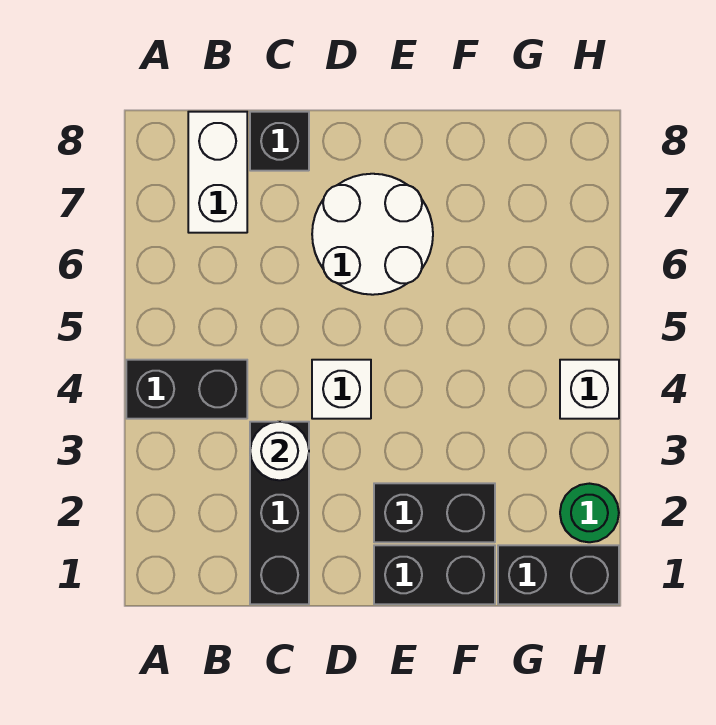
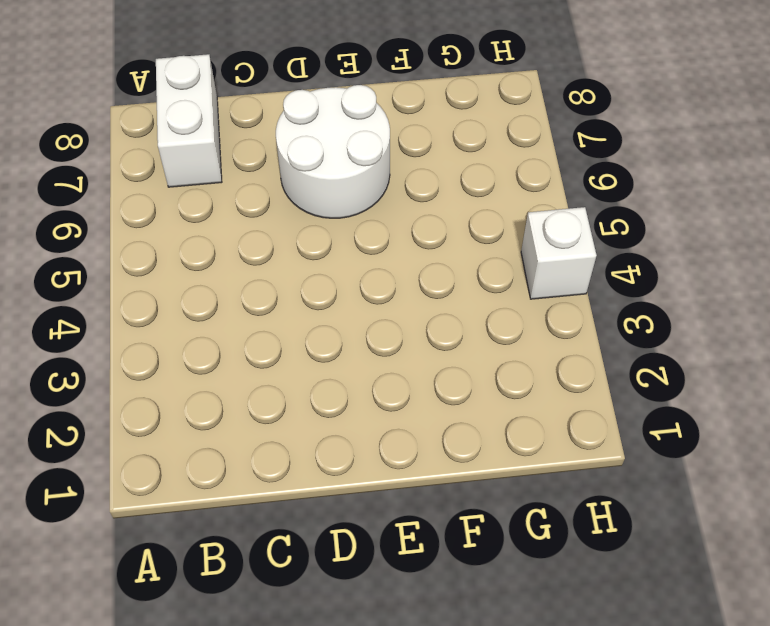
none -> black 1x2 brick [126,360,247,419]
none -> black 1x3 brick [250,422,309,604]
none -> black 1x1 brick [250,112,309,171]

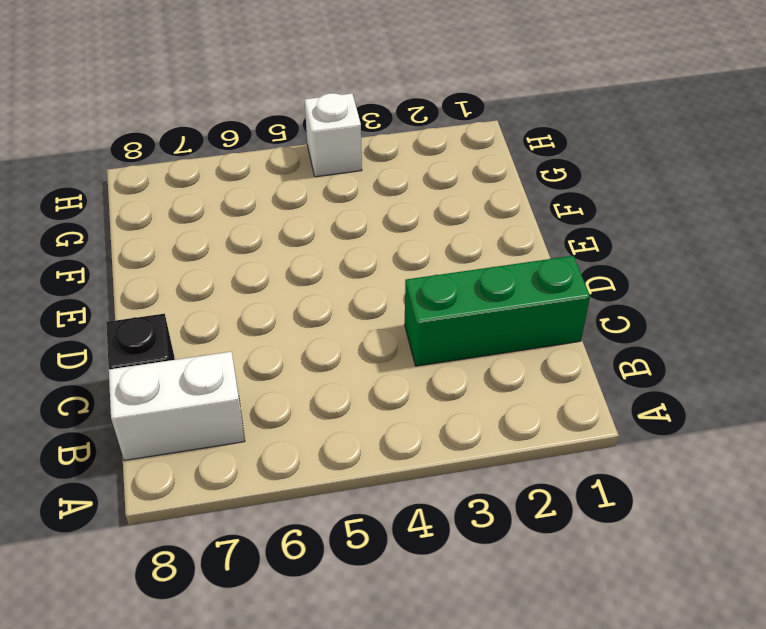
green 1x3 brick [405,256,590,366] -> black 1x3 brick [250,422,309,604]
none -> black 1x2 brick [126,360,247,419]
none -> white 1x1 brick [312,360,371,419]
none -> white 2x2 round brick [312,174,433,295]

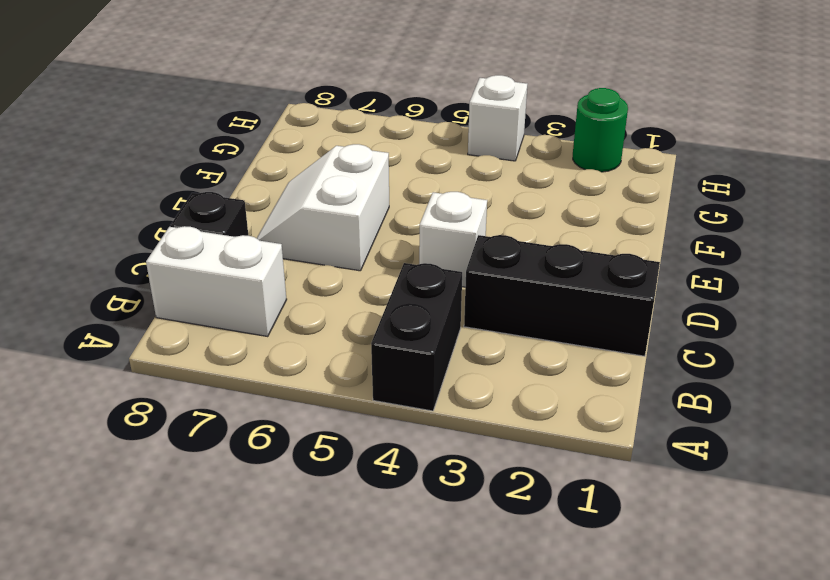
white 2x2 slope [257,144,389,271] -> white 2x2 round brick [312,174,433,295]
none -> black 1x2 brick [374,545,495,604]
none -> black 1x2 brick [374,483,495,542]
none -> black 1x2 brick [498,545,619,604]

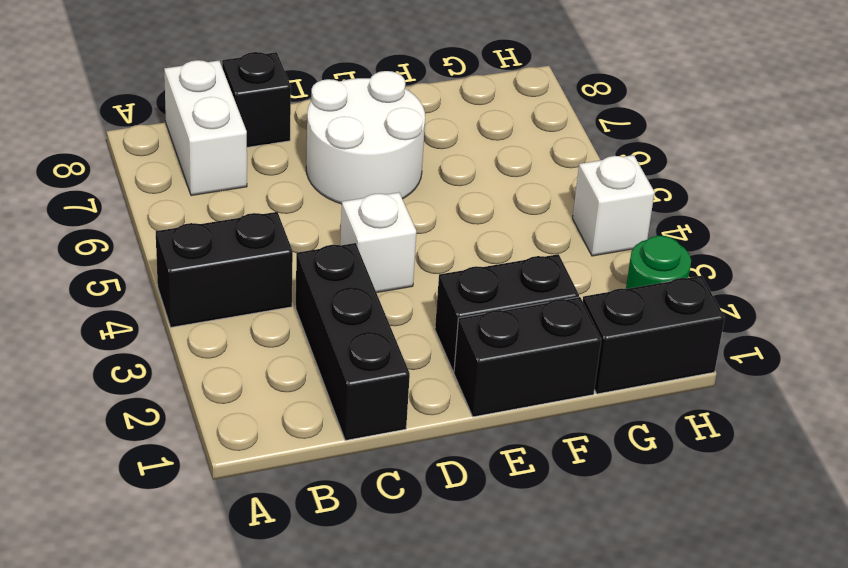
none -> white 1x1 round brick [250,422,309,480]

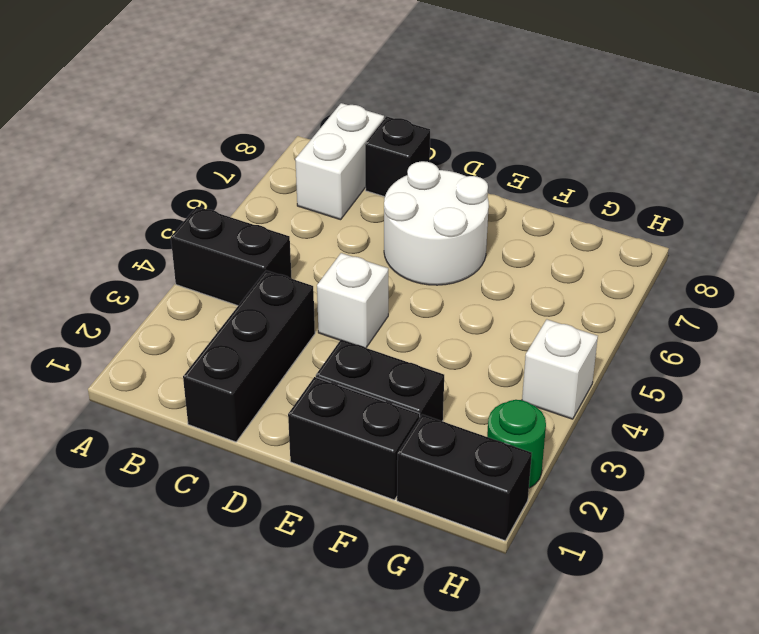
none -> white 1x1 round brick [250,422,309,480]

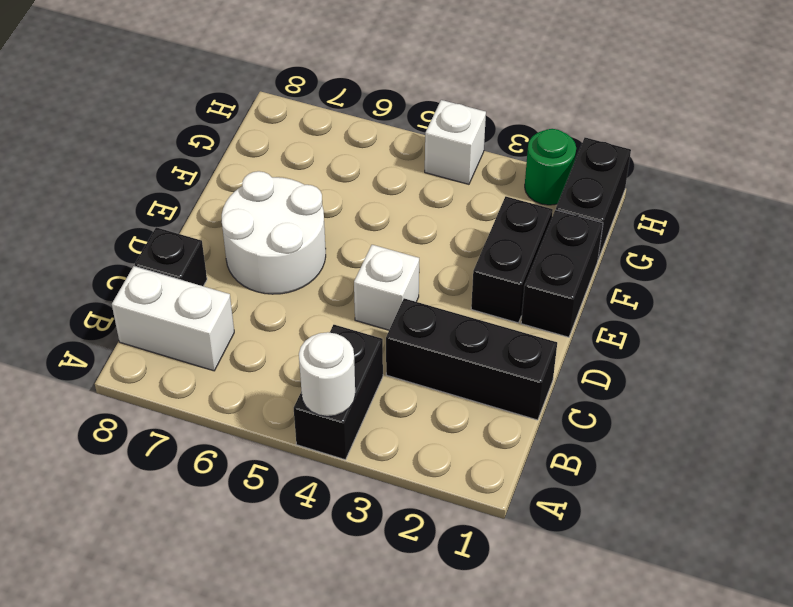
white 1x1 round brick [299,332,355,416] -> white 1x1 round brick moved to [250,422,309,480]

